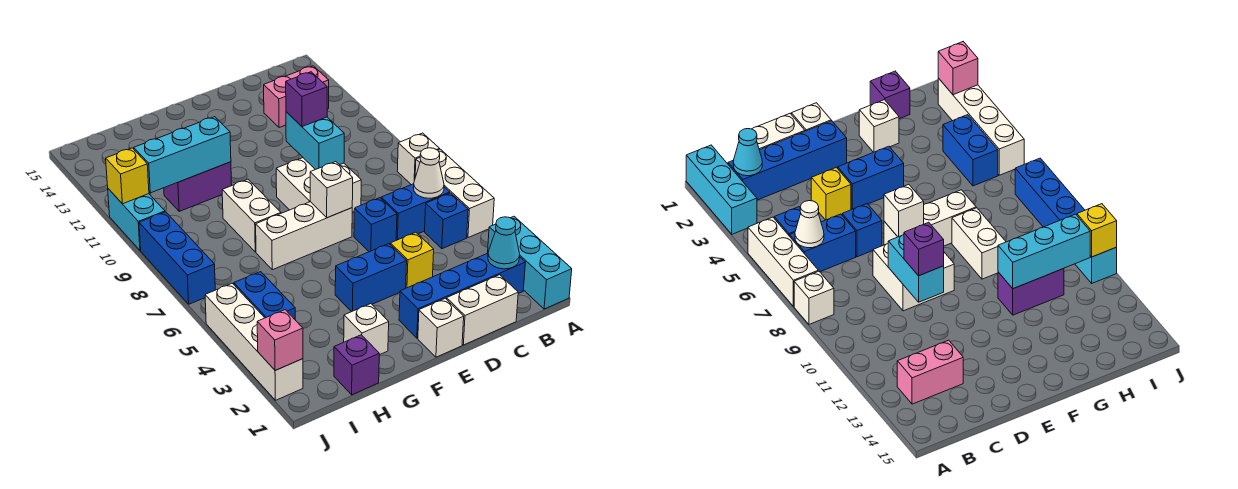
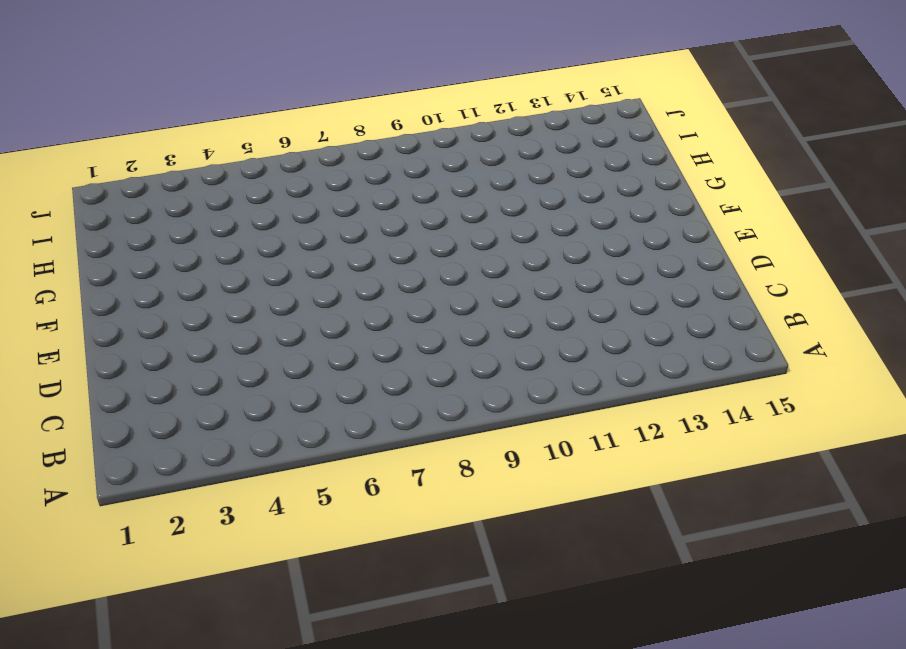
none -> cyan 1x3 brick [488,216,572,309]
none -> white 1x3 brick [415,149,494,238]
none -> white 1x1 brick [397,133,440,185]
none -> blue 1x4 brick [399,253,525,338]

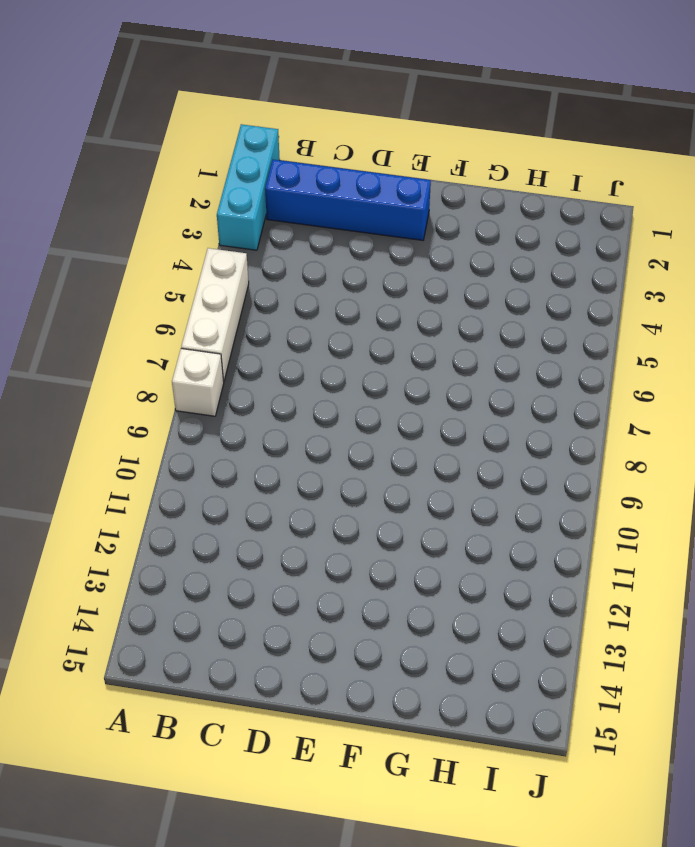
none -> blue 1x1 brick [425,193,468,249]
none -> blue 1x2 brick [381,184,450,240]
none -> pink 1x2 brick [264,66,329,128]
none -> white 1x2 brick [447,275,518,345]

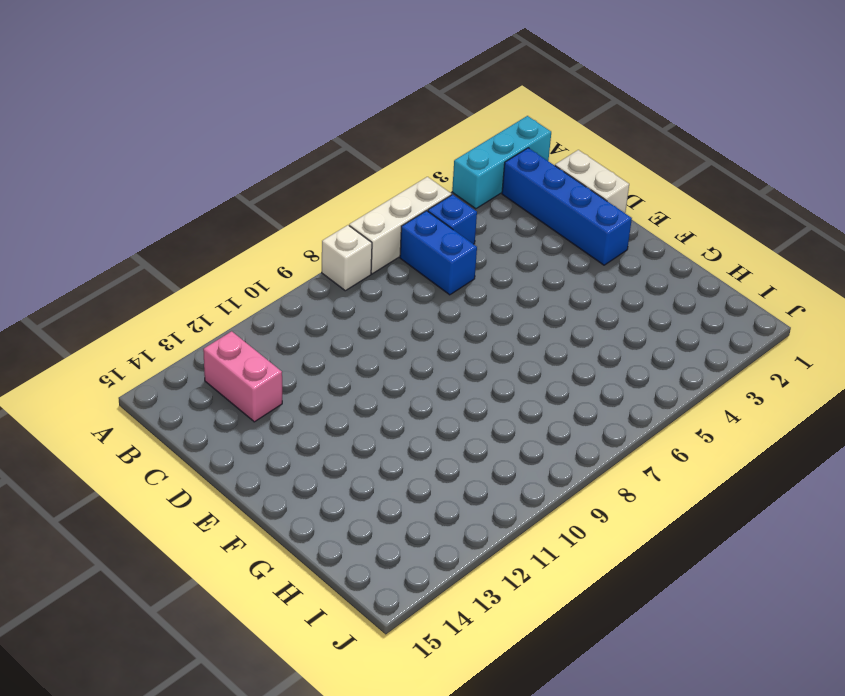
none -> yellow 1x1 brick [390,232,434,288]
none -> blue 1x1 brick [354,198,397,252]
none -> white 2x2 brick [276,158,361,212]
none -> white 1x1 brick [418,298,464,357]

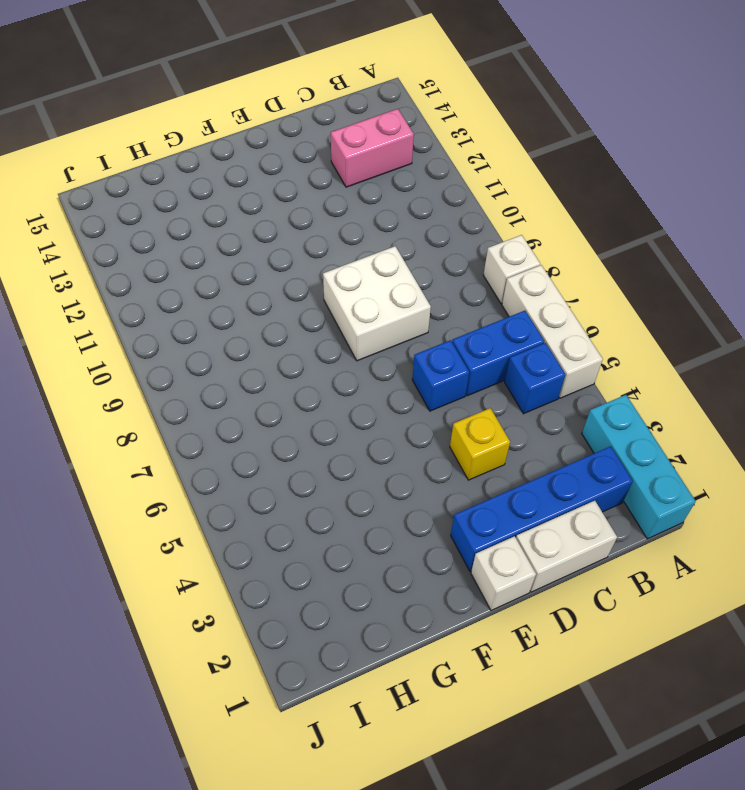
none -> blue 1x2 brick [335,244,407,312]
none -> white 1x3 brick [256,202,352,270]
none -> white 1x1 brick [344,304,389,355]
none -> white 1x2 brick [222,179,281,252]

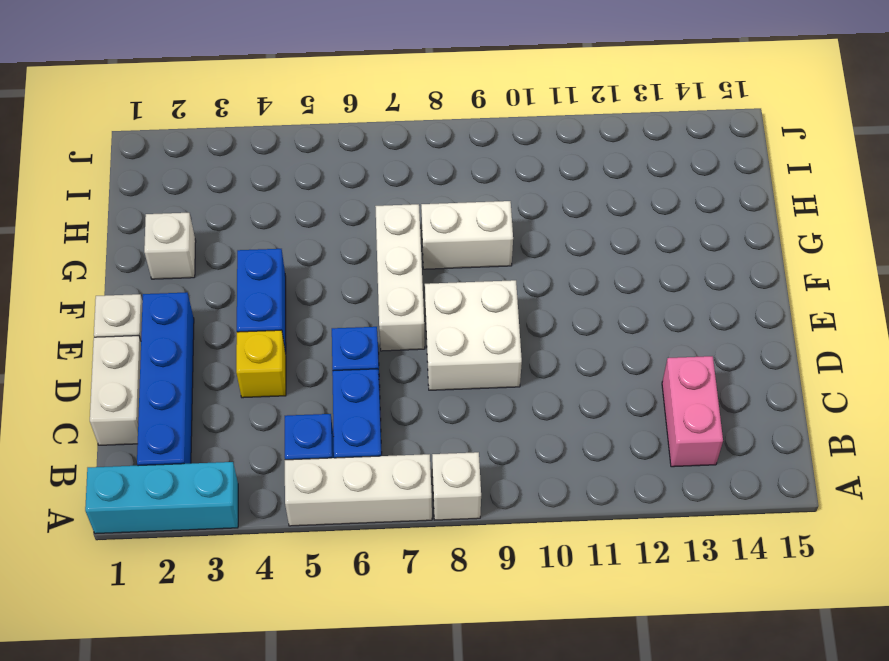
none -> purple 1x2 brick [164,162,232,211]
none -> purple 1x1 brick [334,335,379,395]
none -> blue 1x2 brick [234,272,295,319]
none -> white 1x4 brick [205,283,303,400]

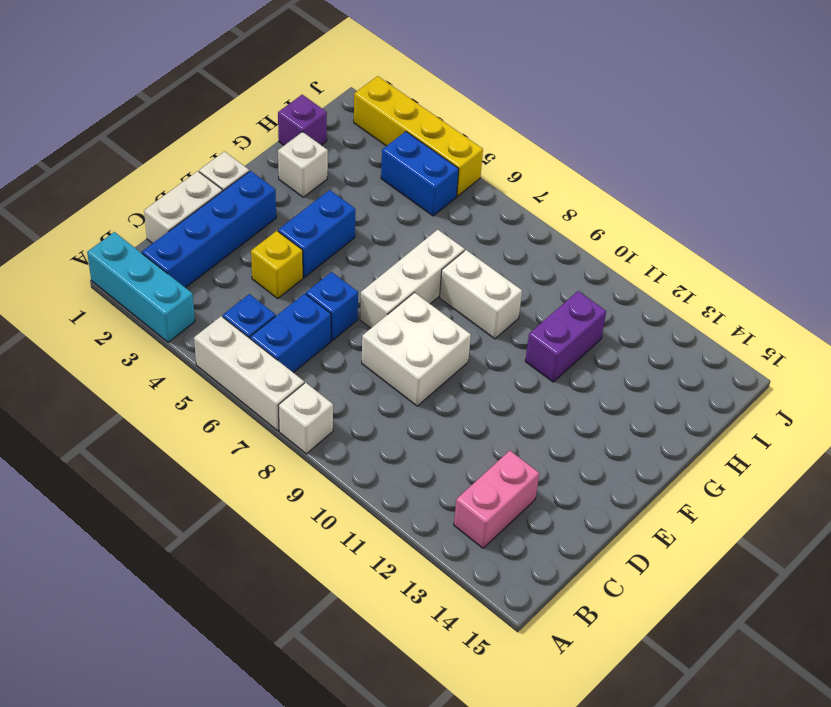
yellow 1x4 brick [354,76,483,196] -> white 1x4 brick [205,283,303,400]
none -> blue 1x3 brick [139,212,215,304]
none -> cyan 1x2 brick [108,189,165,251]
none -> cyan 1x1 cone [488,217,520,269]
none -> white 1x1 cone [414,148,444,198]

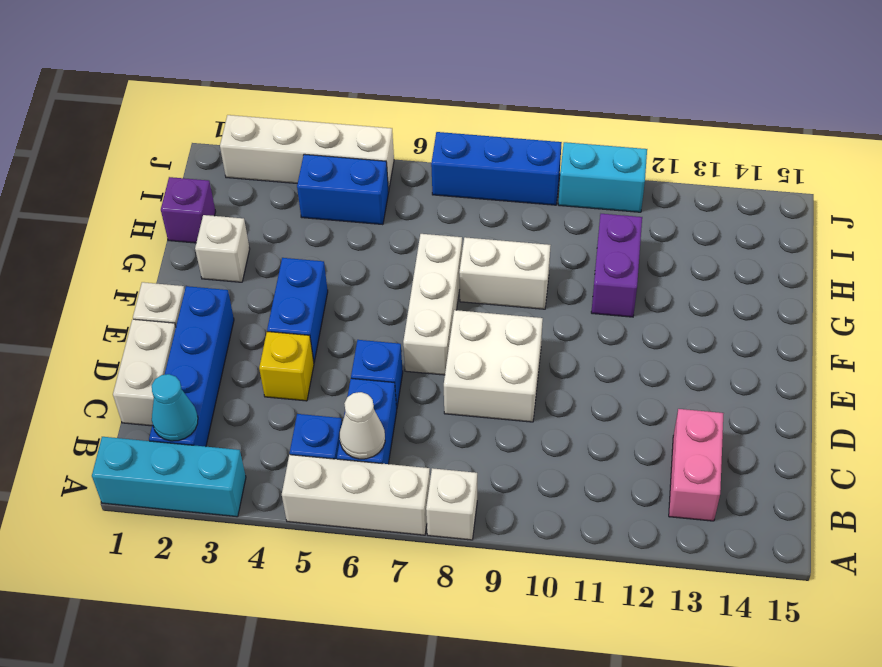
none -> cyan 1x2 brick [286,112,344,170]
none -> white 1x1 brick [310,162,353,218]
none -> cyan 1x3 brick [134,117,231,193]
none -> pink 1x1 brick [257,310,303,371]

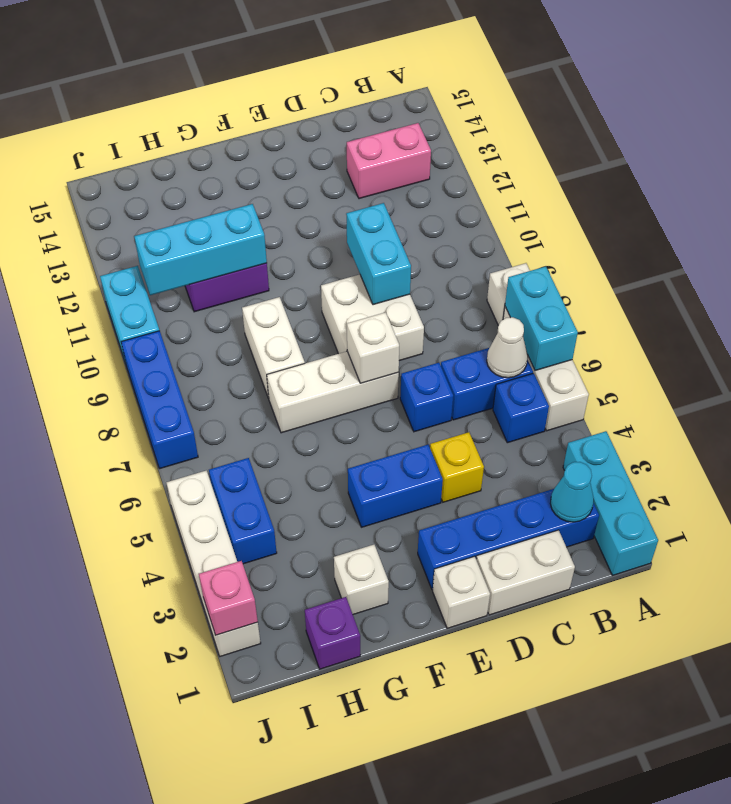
cyan 1x2 brick [505,267,578,371] -> none
none -> yellow 1x1 brick [106,148,149,204]
none -> purple 1x1 brick [286,72,327,127]

